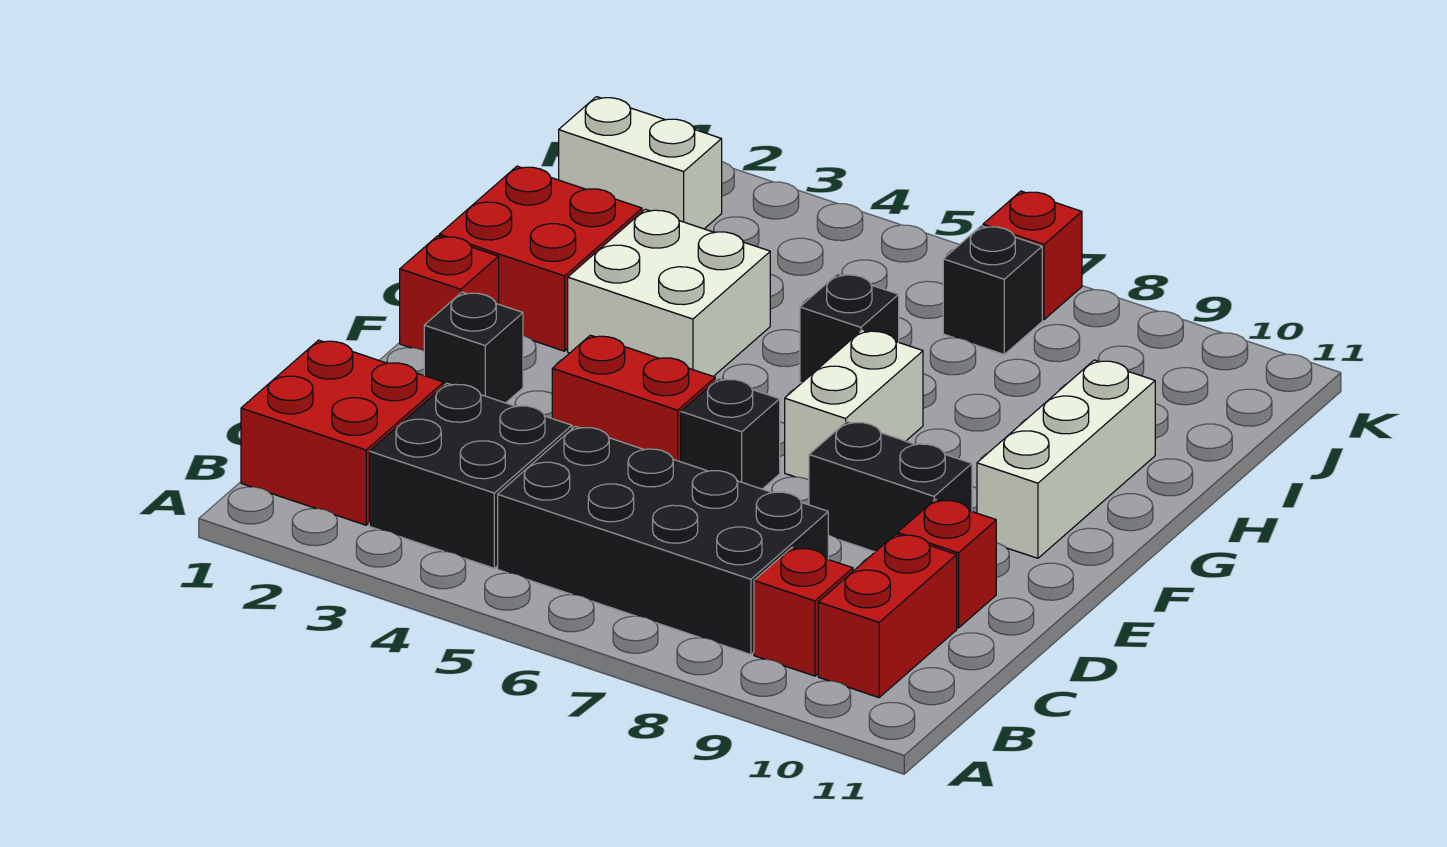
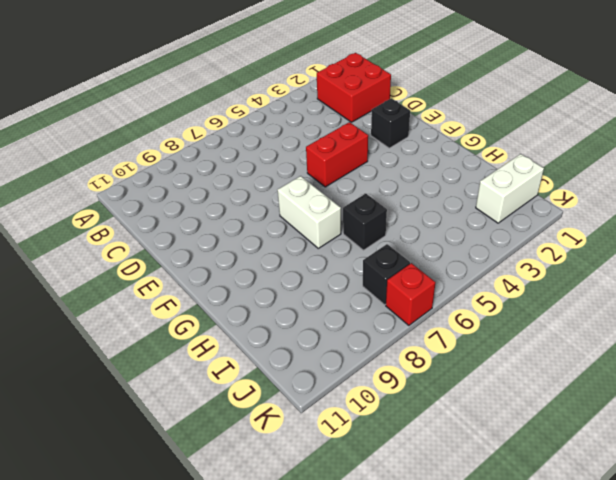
none -> black 2x2 brick [369,383,572,568]
none -> black 2x4 brick [498,426,828,655]
none -> red 1x1 brick [754,548,853,676]

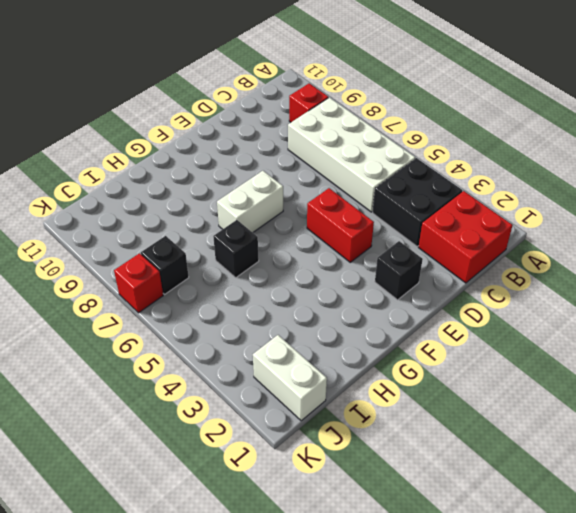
white 2x4 brick [288,97,415,212] -> black 2x4 brick [498,426,828,655]
none -> red 1x2 brick [818,534,957,698]
none -> red 1x1 brick [898,499,996,628]
none -> black 1x1 brick [681,378,780,489]

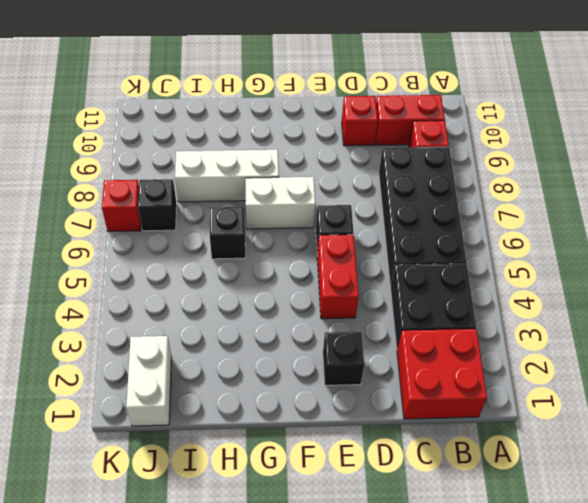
white 1x3 brick [175,150,279,202] -> white 1x3 brick moved to [977,360,1155,558]
none -> black 1x2 brick [809,422,972,552]
none -> red 1x1 brick [400,236,499,351]
none -> red 2x2 brick [439,166,642,351]

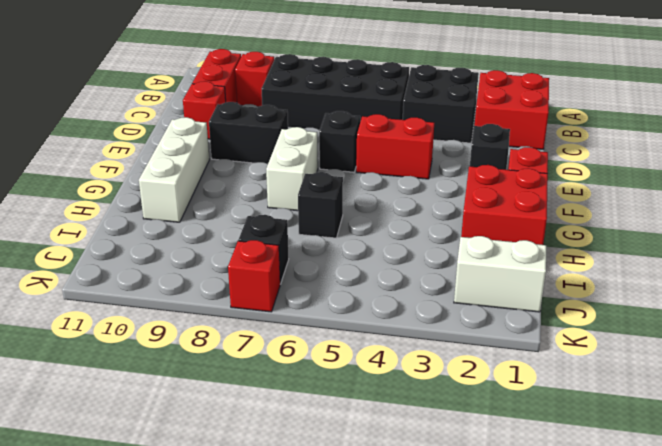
none -> white 2x2 brick [568,209,770,376]

